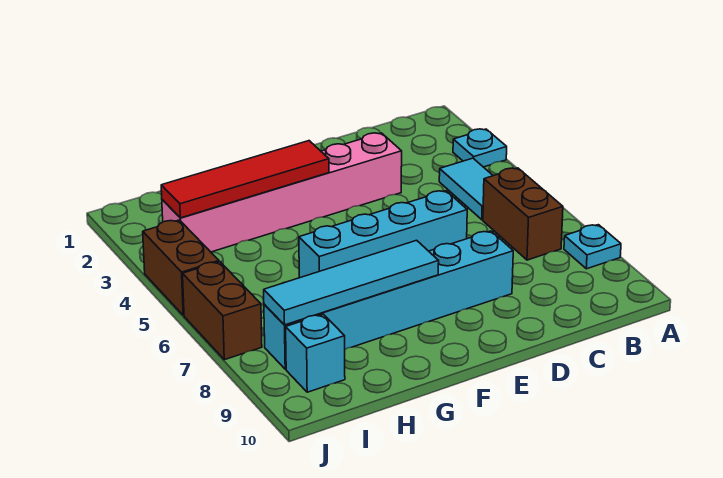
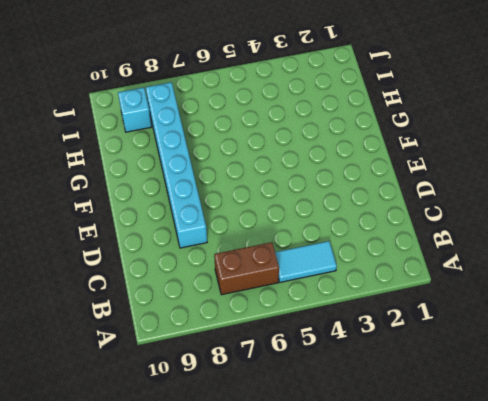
none -> cyan 1x1 plate [453,129,507,167]
none -> cyan 1x1 plate [564,225,621,269]
none -> pink 1x6 brick [162,133,402,252]

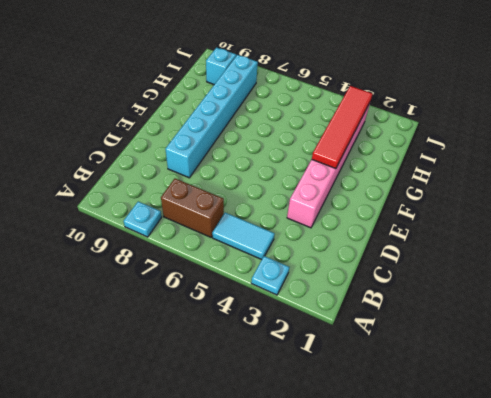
none -> cyan 1x4 brick [299,191,467,278]
none -> brown 1x2 brick [143,220,219,315]
none -> brown 1x2 brick [183,262,262,360]

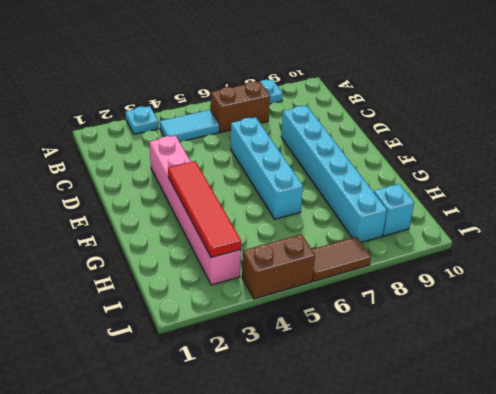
brown 1x2 tile [312,237,371,281] -> brown 1x2 brick [183,262,262,360]
none -> cyan 1x4 tile [264,240,439,325]

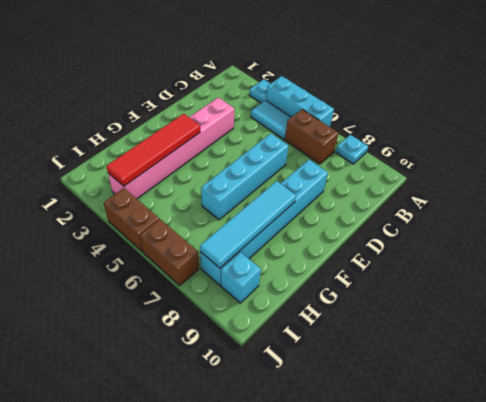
cyan 1x3 brick [266,76,334,127] -> none

